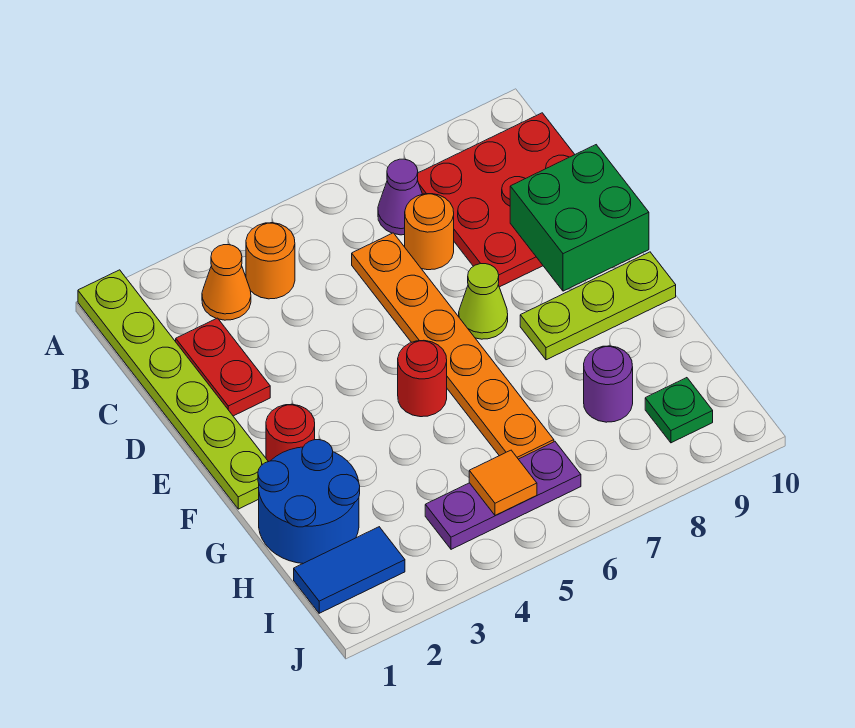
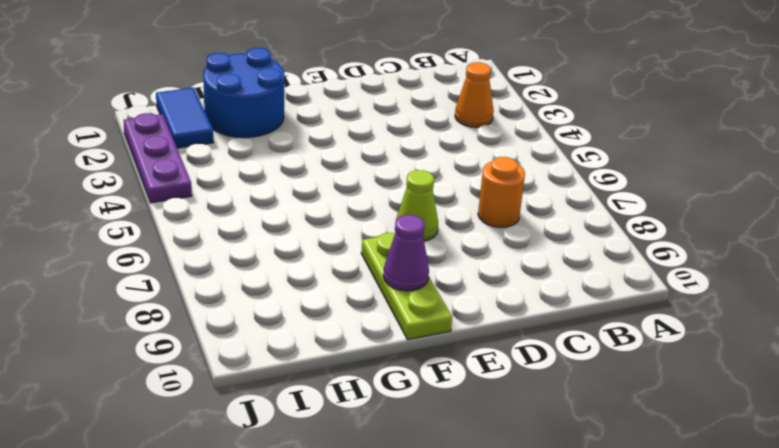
purple 1x1 cone [383,215,429,291] -> purple 1x1 cone moved to [378,159,422,235]
purple 1x3 plate [124,113,192,203] -> purple 1x3 plate moved to [425,442,581,549]
none -> lime 1x6 plate [78,270,268,509]
none -> orange 1x1 round brick [246,223,295,299]
none -> red 3x3 plate [418,113,575,287]

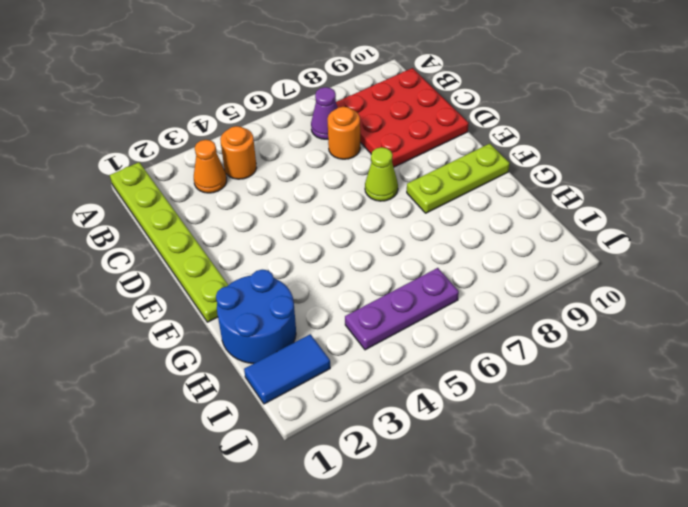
none -> red 1x2 plate [176,318,270,416]
none -> orange 1x6 plate [352,233,554,459]
none -> red 1x1 round brick [266,404,315,462]

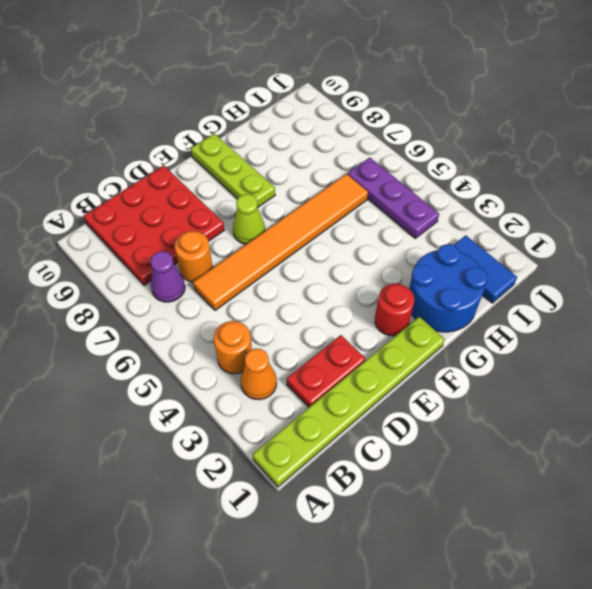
orange 1x6 tile [193,174,368,310] -> orange 1x6 plate [352,233,554,459]
none -> red 1x1 round brick [398,340,447,417]
none -> purple 1x1 round brick [584,346,633,422]
none -> green 1x1 plate [645,378,713,443]

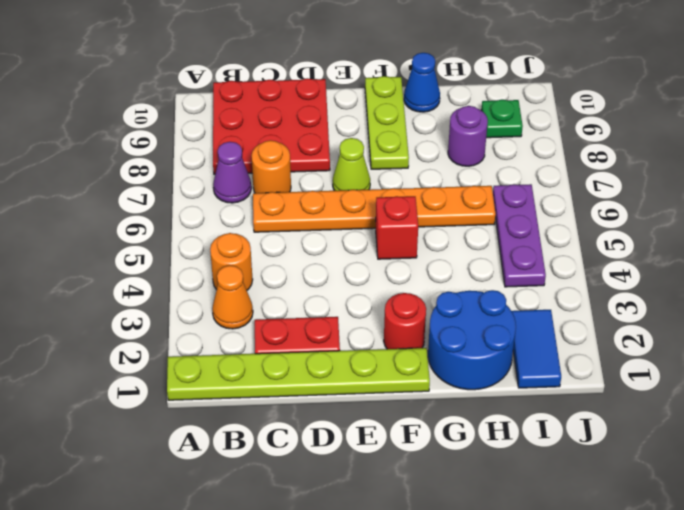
red 1x1 brick [376,196,418,259] -> red 1x1 round brick [398,340,447,417]
blue 1x1 cone [404,53,440,112] -> none
none -> green 2x2 brick [510,145,649,291]
none -> orange 1x1 tile [469,450,537,516]

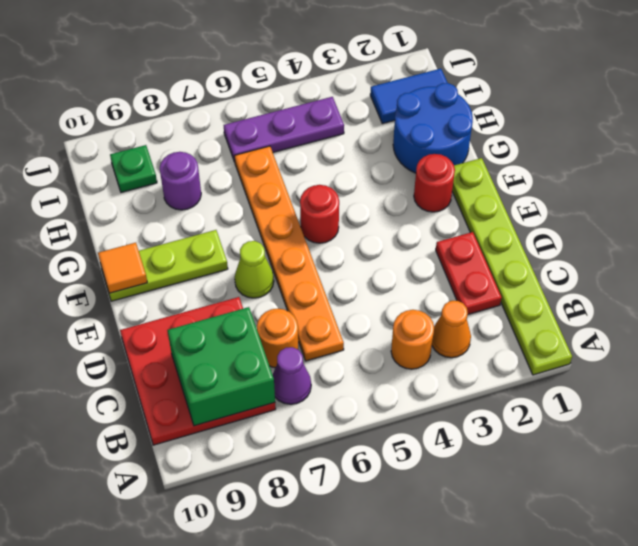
green 2x2 brick [167,307,275,426] -> green 2x2 brick moved to [510,145,649,291]
orange 1x1 tile [98,243,147,293] -> orange 1x1 tile moved to [469,450,537,516]

